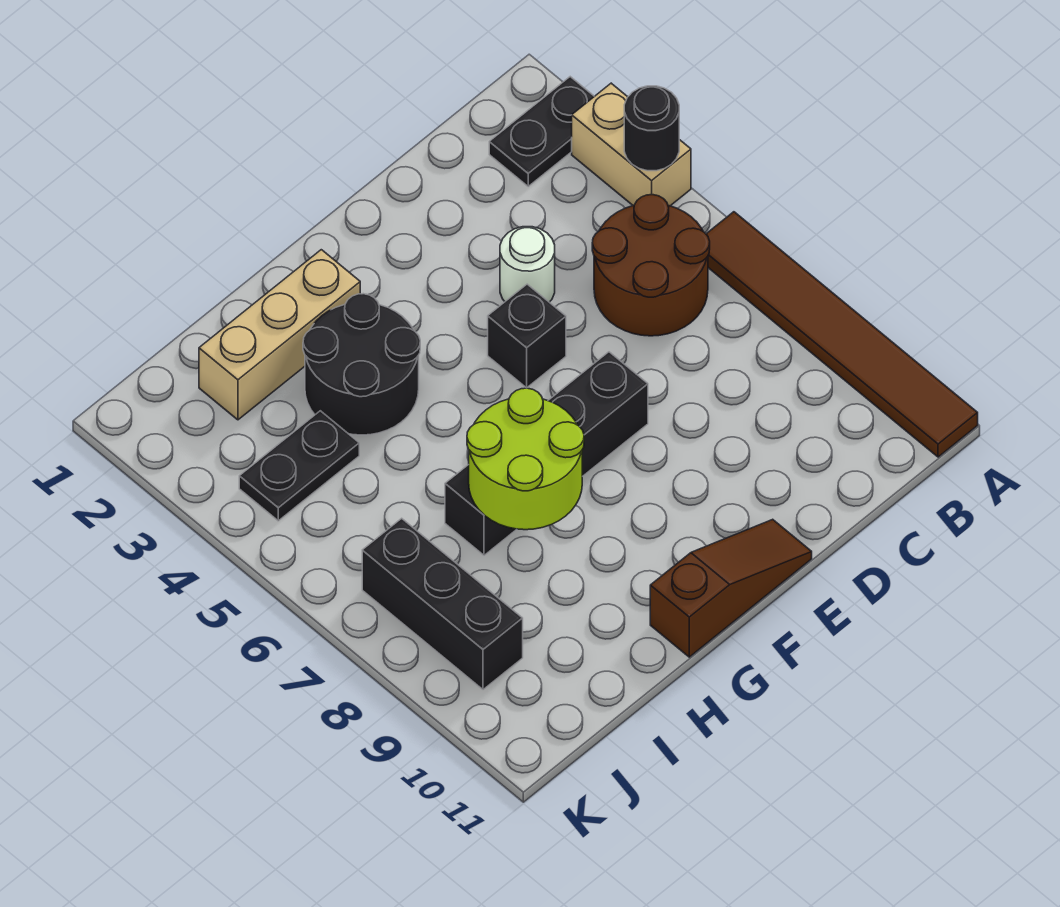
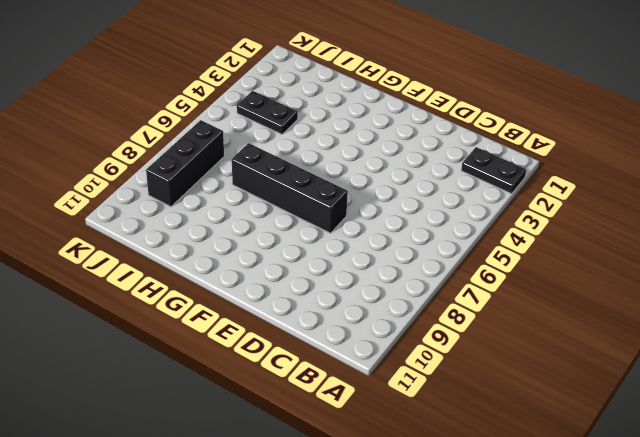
none -> tan 1x2 brick [572,83,691,206]
none -> brown 1x6 tile [706,212,978,457]
none -> brown 2x2 round brick [592,195,710,336]

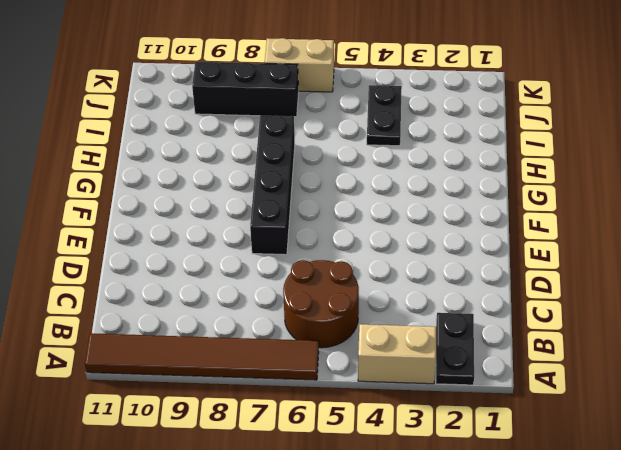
tan 1x2 brick [265,38,334,92] -> none
none -> white 1x1 round brick [500,227,555,302]
none -> black 1x1 brick [488,284,566,388]
none -> brown 1x3 slope [650,519,812,657]

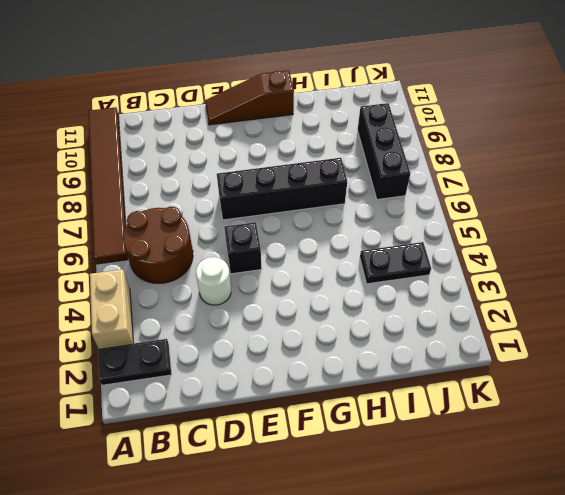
none -> tan 1x3 brick [199,250,360,420]
none -> black 2x2 round brick [303,294,420,435]
none -> black 1x1 round brick [624,86,679,171]

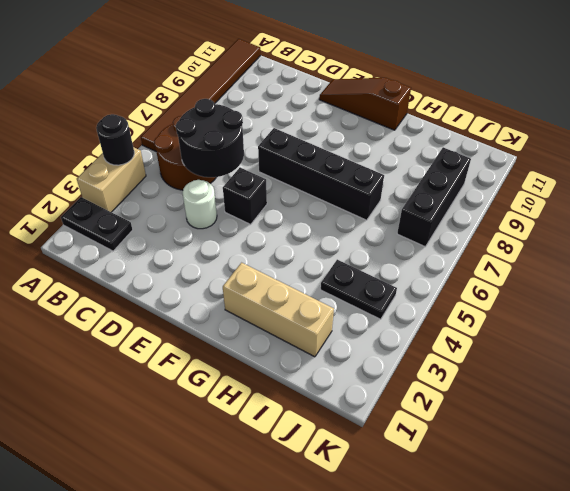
black 2x2 round brick [176,99,244,177] -> black 2x2 round brick moved to [303,294,420,435]
none -> lime 2x2 round brick [467,388,584,530]

